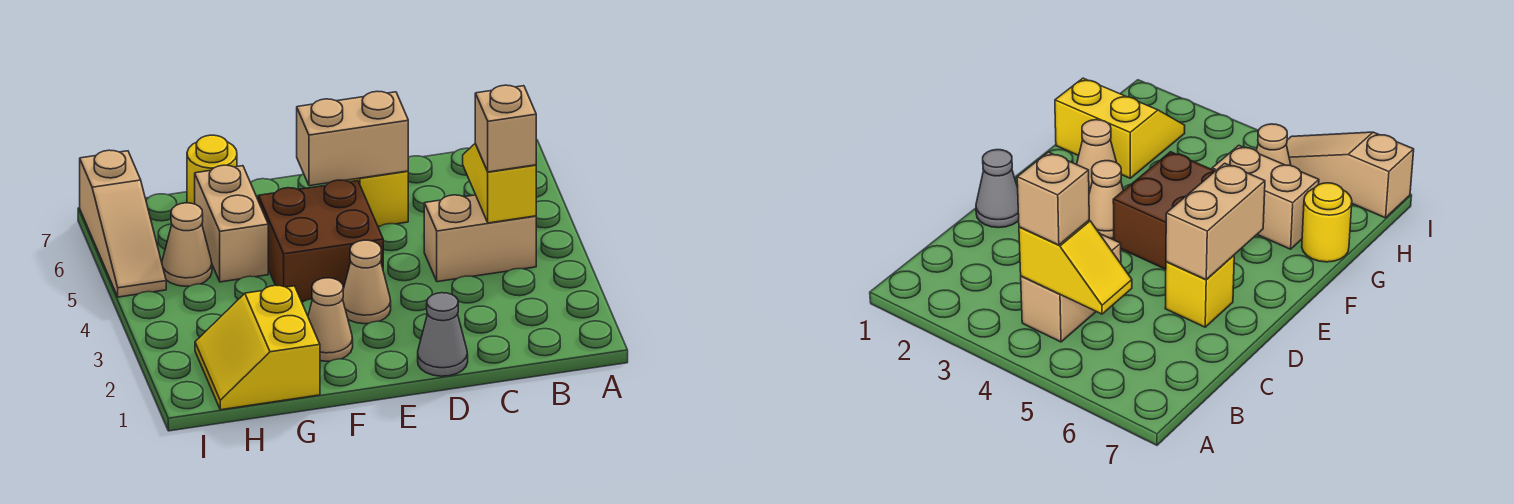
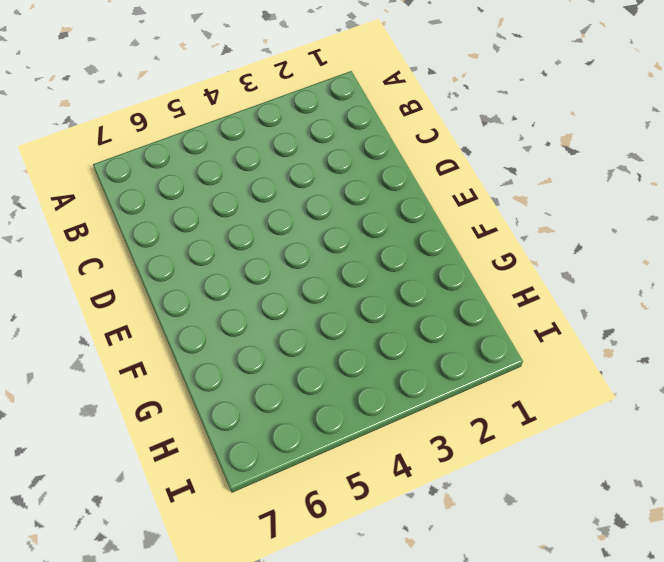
none -> tan 1x2 brick [424,195,536,282]
none -> grey 1x1 cone [418,293,468,376]
none -> yellow 1x1 brick [348,171,408,226]

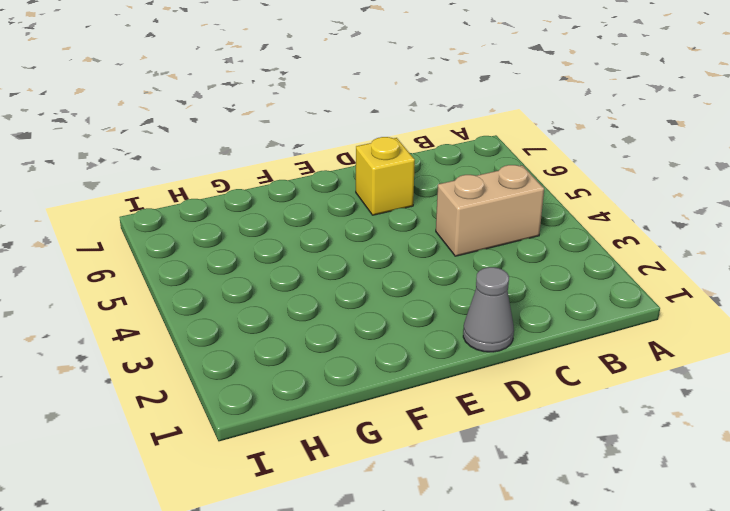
none -> tan 1x1 cone [343,240,391,324]
none -> brown 2x2 brick [258,180,383,302]
none -> tan 1x1 cone [308,278,353,361]

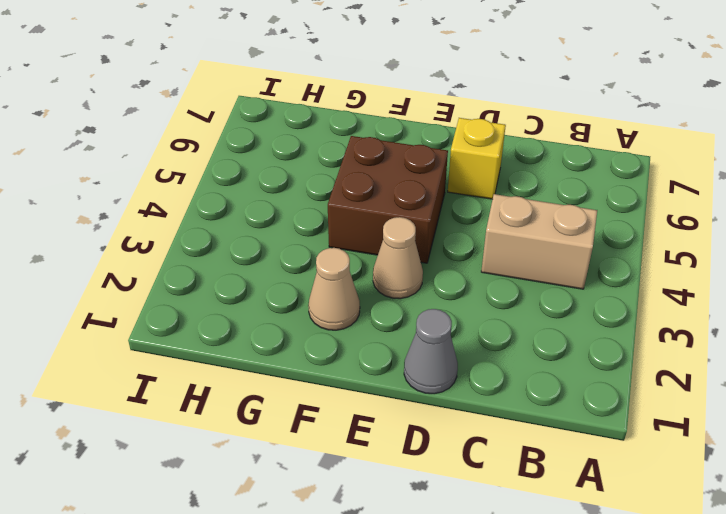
none -> yellow 2x2 slope [195,285,320,410]
none -> tan 1x2 brick [195,165,268,282]
none -> yellow 1x1 round brick [187,135,237,204]

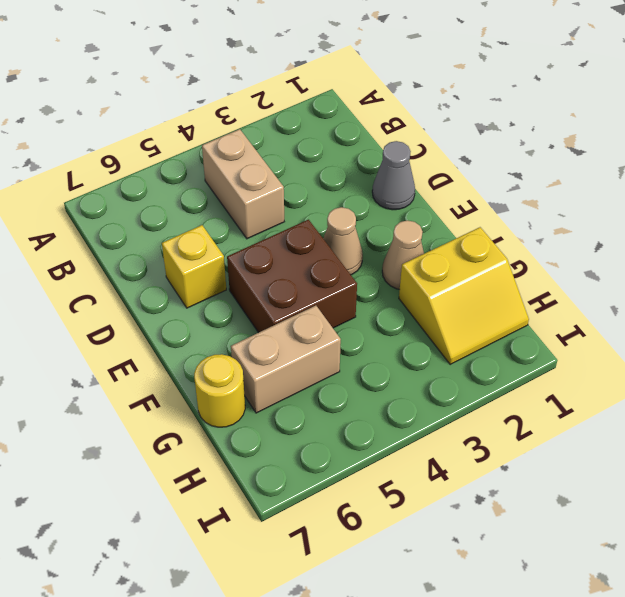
none -> tan 1x1 cone [162,203,212,286]
none -> tan 1x3 slope [80,150,166,297]
none -> yellow 1x2 slope [463,144,536,223]

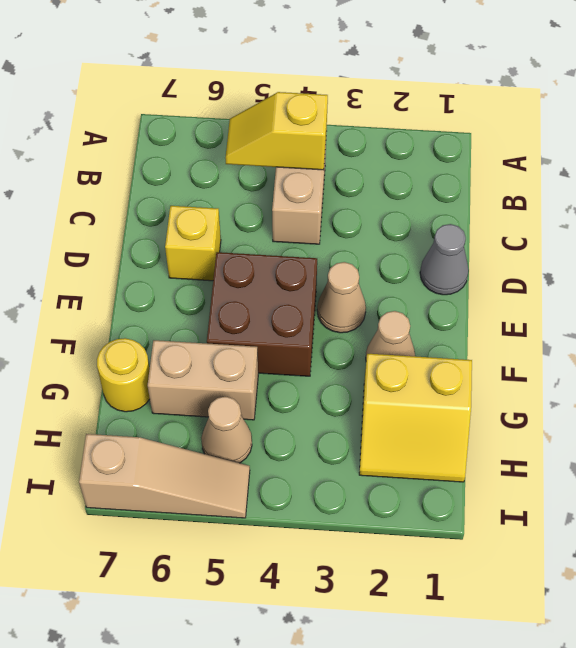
none -> tan 1x2 brick [297,91,408,186]
none -> tan 1x1 brick [475,85,536,172]

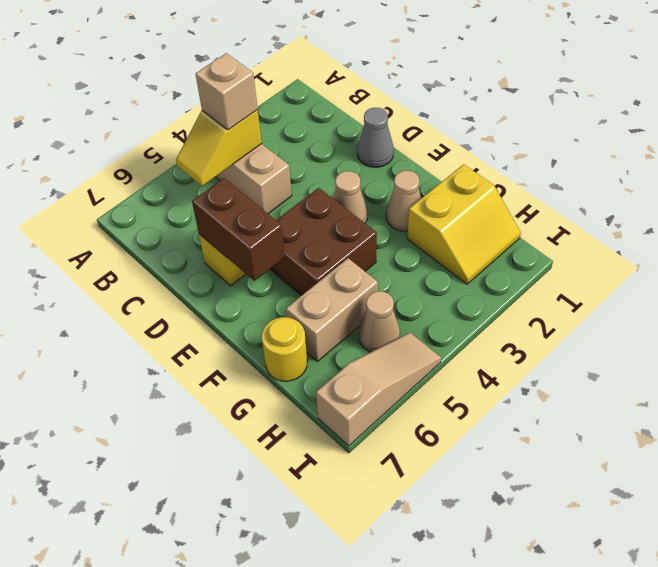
brown 1x2 brick [192,178,285,281] -> tan 1x2 brick [297,91,408,186]

